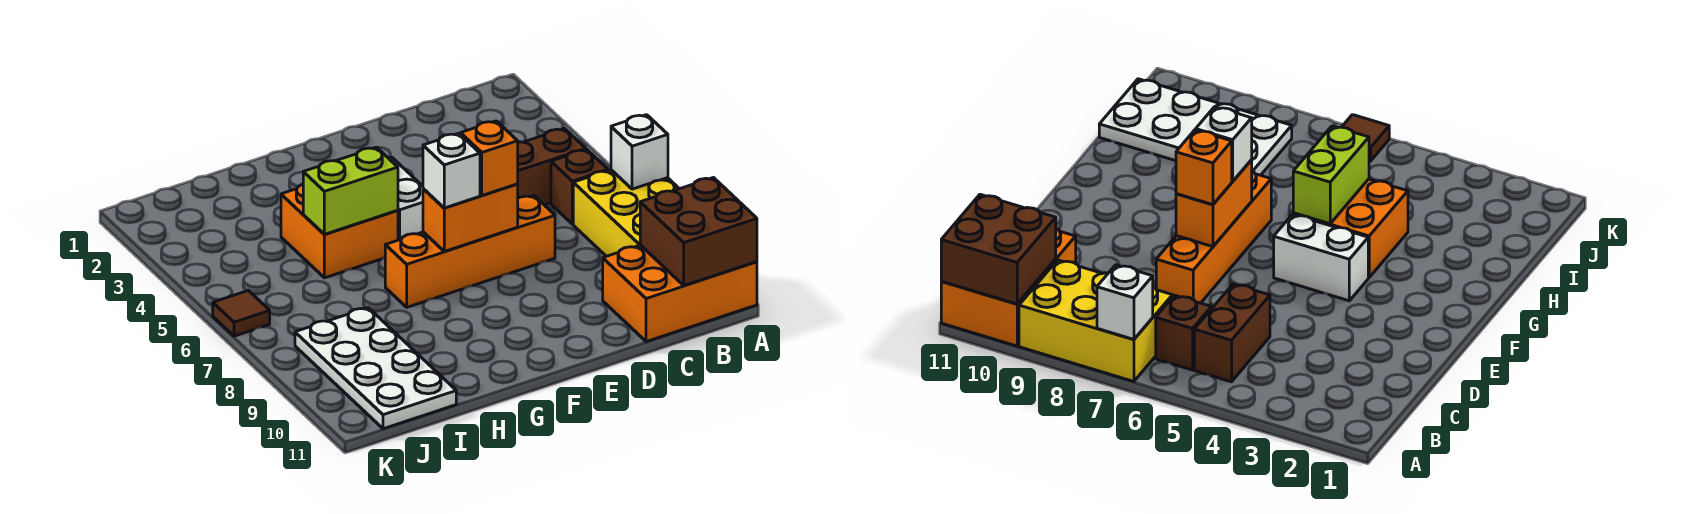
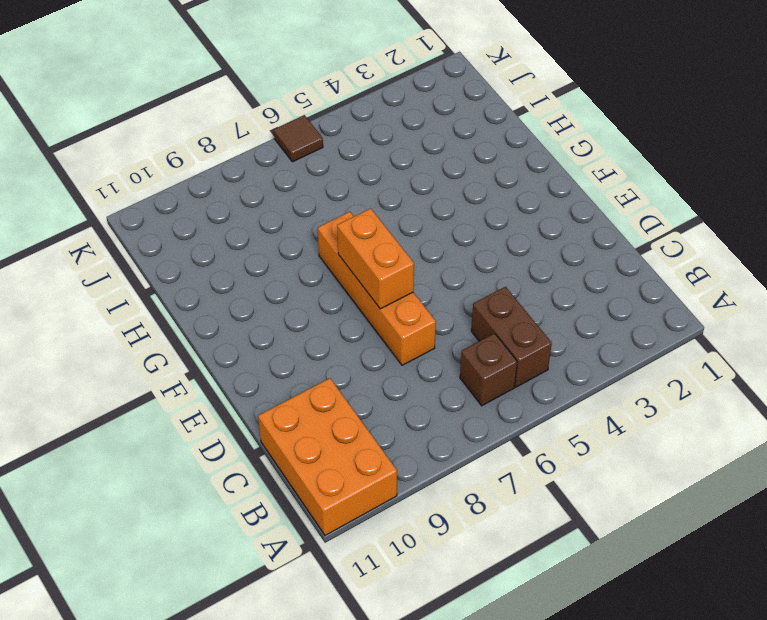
none -> yellow 2x3 brick [573,170,679,256]
none -> white 1x2 brick [389,157,423,240]
none -> orange 2x2 brick [281,184,398,278]

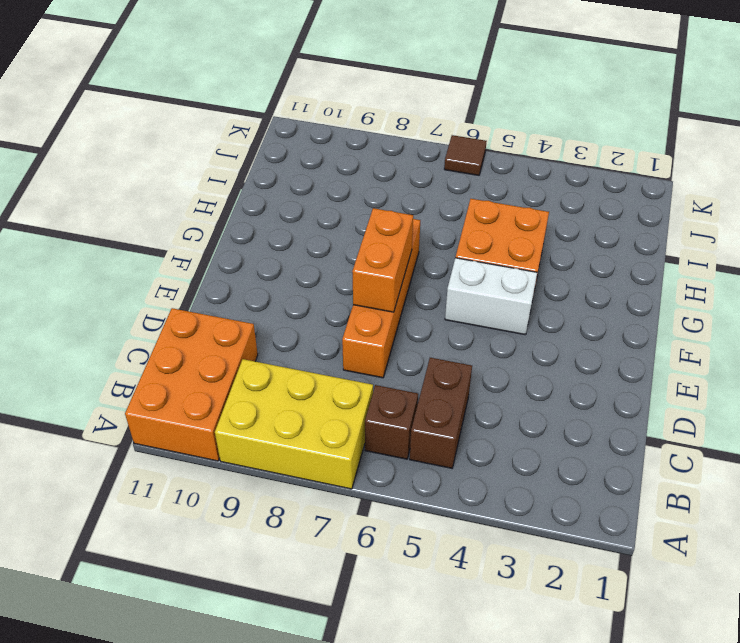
none -> white 2x4 plate [295,308,456,429]
none -> white 1x1 brick [611,115,668,189]
none -> brown 2x2 brick [640,178,757,286]

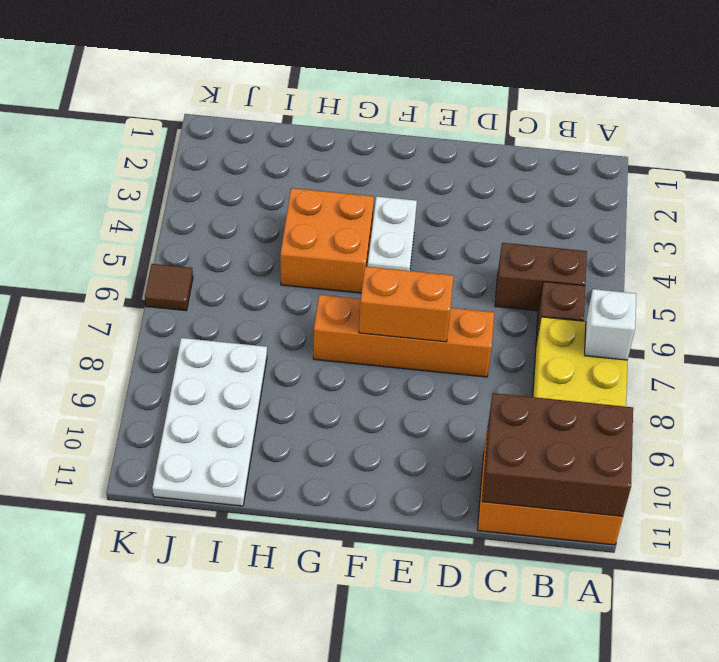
brown 2x3 brick [482,393,633,516] -> brown 2x2 brick [640,178,757,286]
none -> lime 1x2 brick [303,147,398,234]
none -> orange 1x1 brick [461,121,518,195]
none -> white 1x1 brick [423,133,480,208]

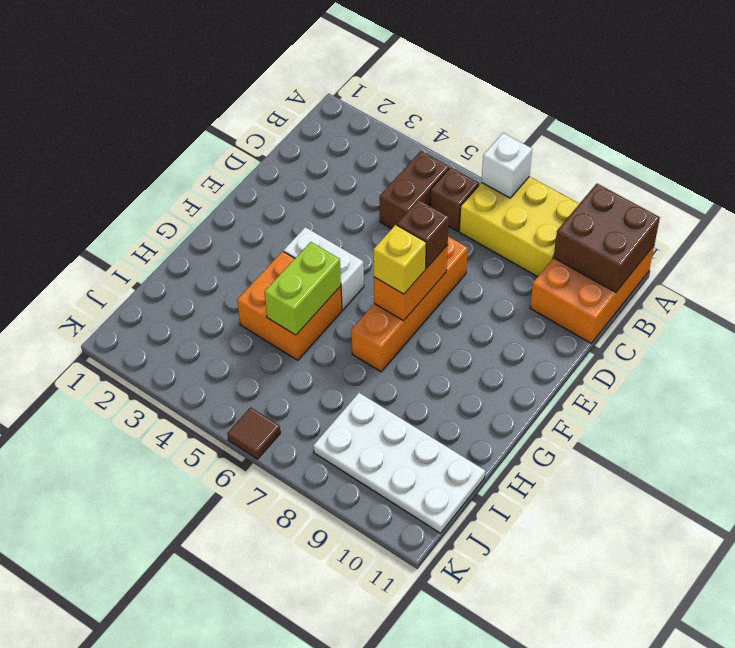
brown 1x1 brick [397,200,449,268] -> orange 1x1 brick [461,121,518,195]
yellow 1x1 brick [373,225,426,294] -> white 1x1 brick [423,133,480,208]

